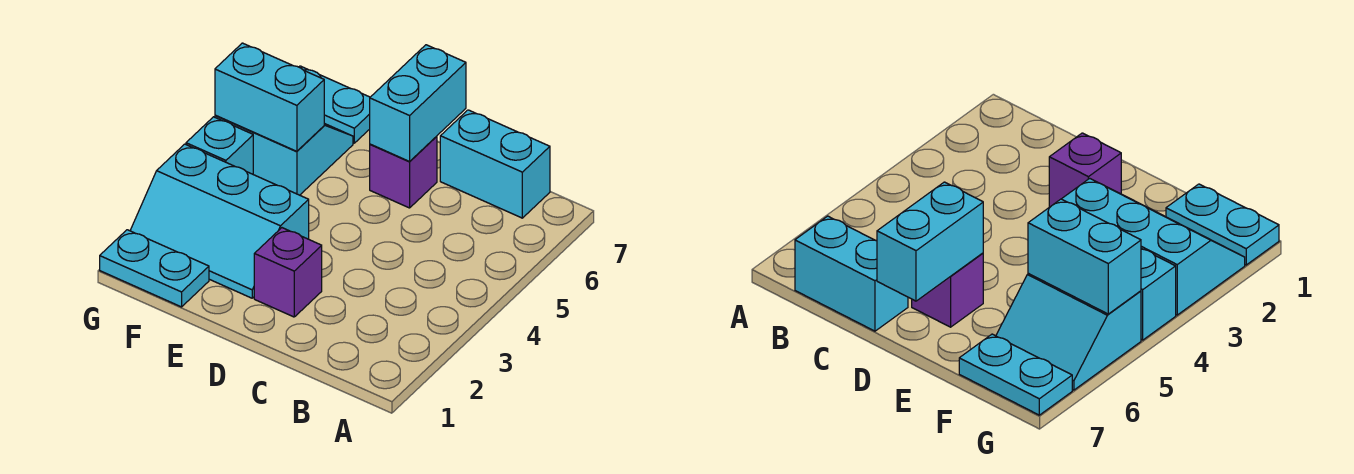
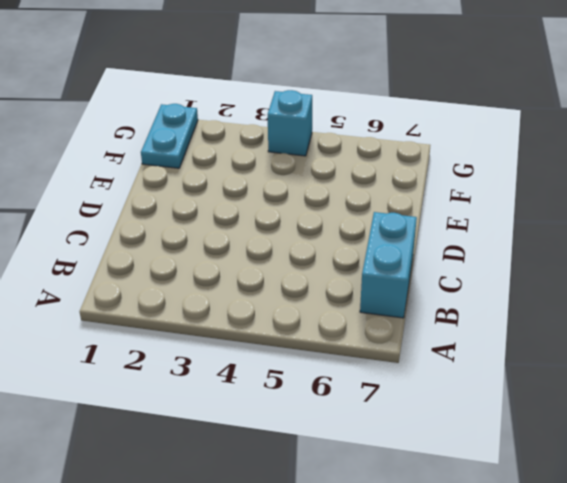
none -> purple 1x1 brick [254,228,322,317]
none -> purple 1x1 brick [370,136,437,208]

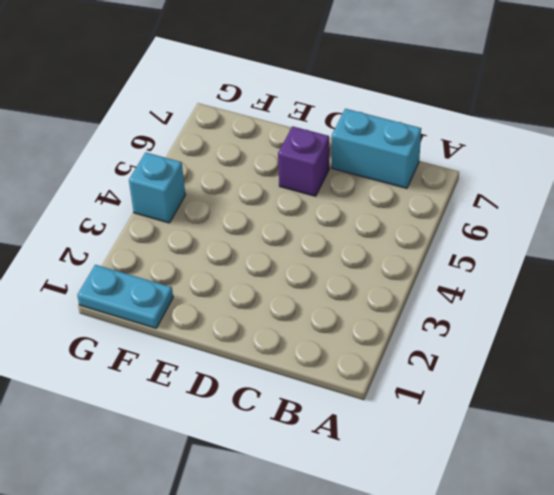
none -> purple 1x1 brick [254,228,322,317]
none -> cyan 2x3 slope [130,144,309,298]

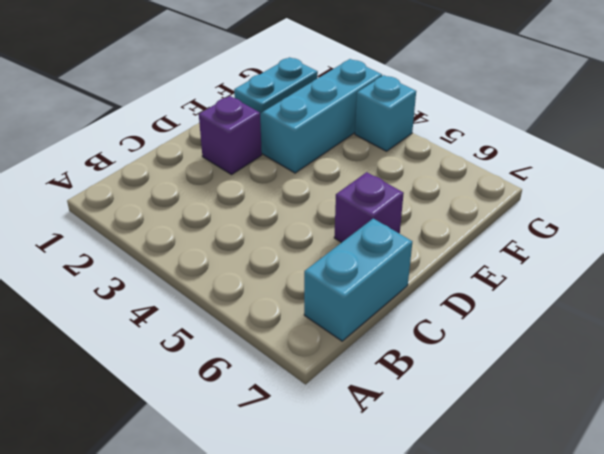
none -> cyan 2x2 slope [215,115,353,195]
none -> cyan 1x2 plate [299,66,370,143]

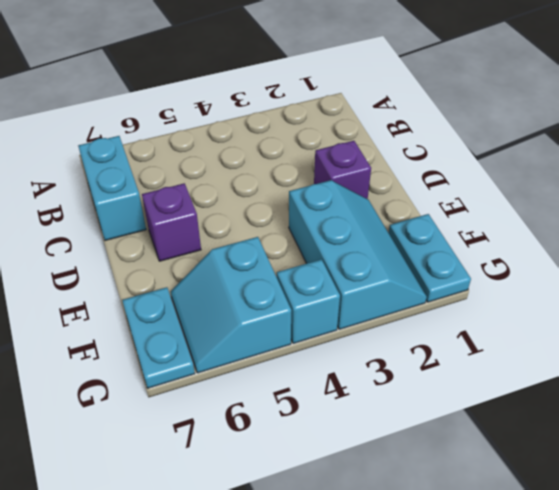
none -> cyan 1x2 brick [370,45,466,161]
none -> cyan 1x2 brick [215,43,324,152]

